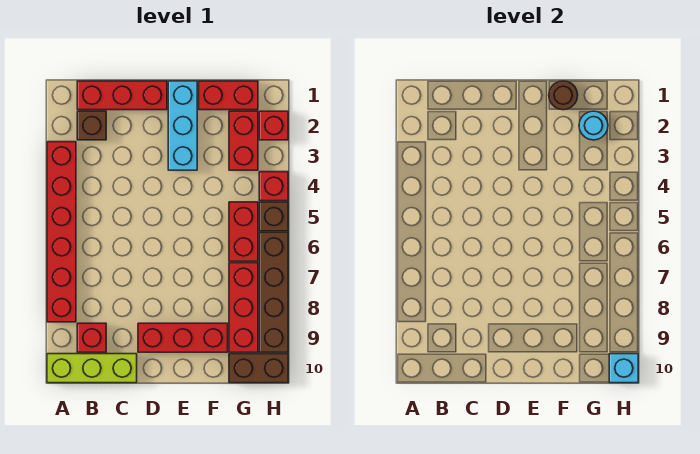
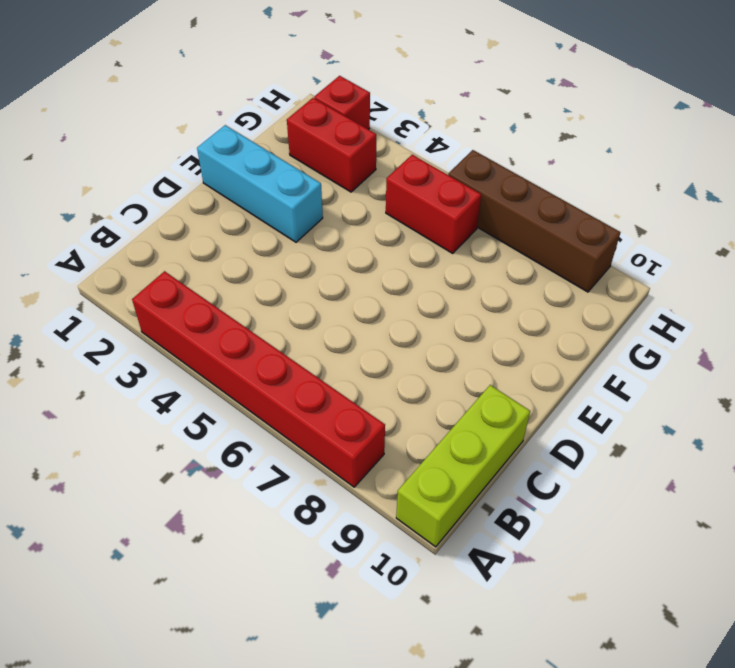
none -> red 1x3 brick [77,81,167,110]
none -> brown 1x1 brick [77,111,106,140]
none -> red 1x1 brick [77,323,106,352]

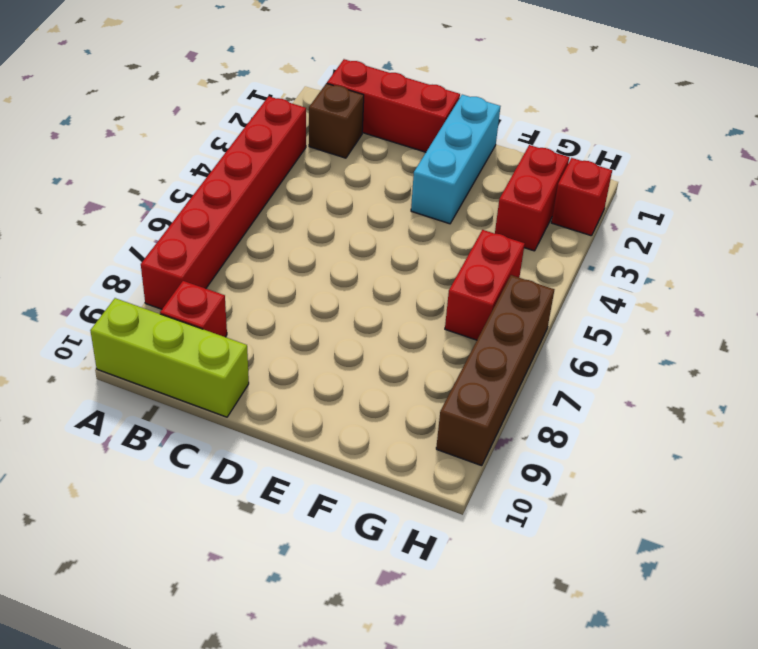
none -> red 1x3 brick [138,323,228,352]
none -> red 1x2 brick [199,81,258,110]
none -> red 1x3 brick [229,263,258,352]

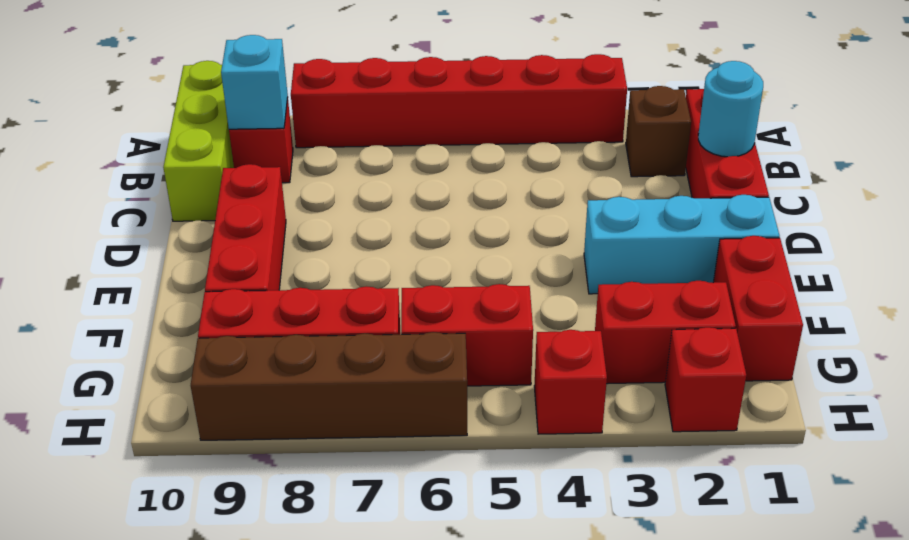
cyan 1x1 brick [221,35,288,129] -> cyan 1x1 brick moved to [609,354,638,383]
cyan 1x1 round brick [698,61,763,157] -> cyan 1x1 round brick moved to [579,111,608,140]
none -> brown 1x2 brick [229,354,288,383]
none -> brown 1x1 brick [259,202,288,231]
none -> brown 1x1 round brick [549,81,578,110]

